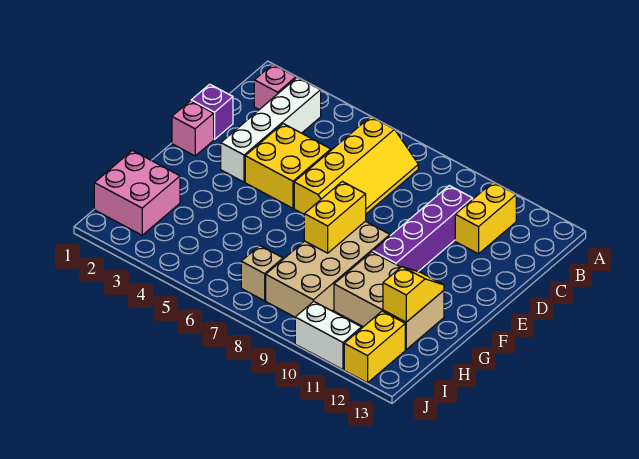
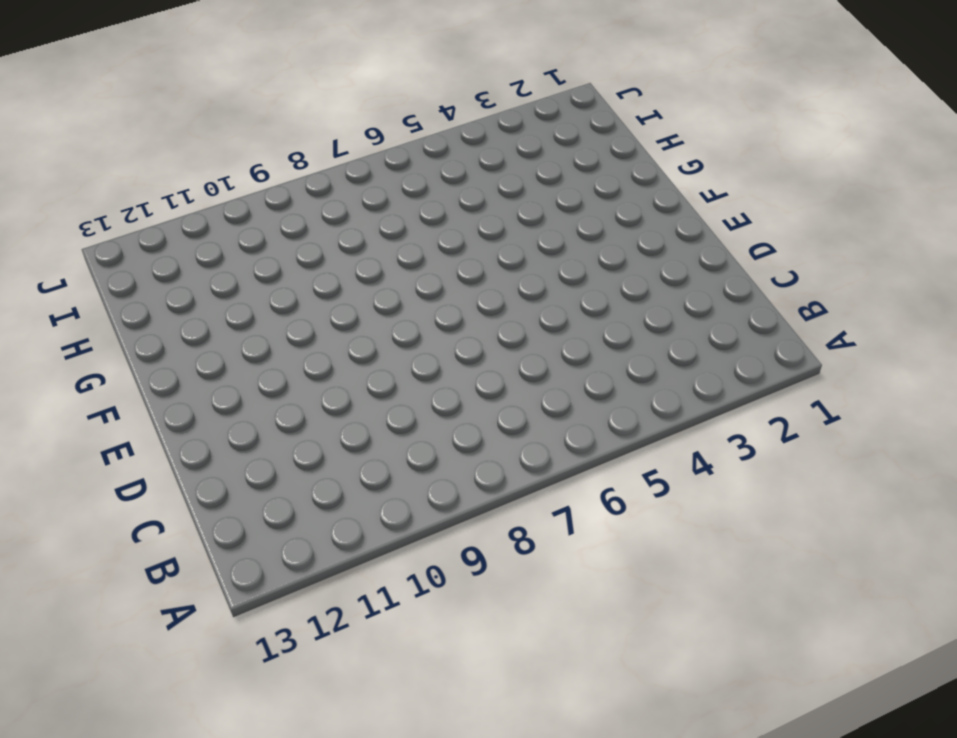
none -> pink 1x1 brick [254,64,296,110]
none -> white 1x4 brick [221,77,321,182]
none -> yellow 2x4 slope [294,117,418,214]

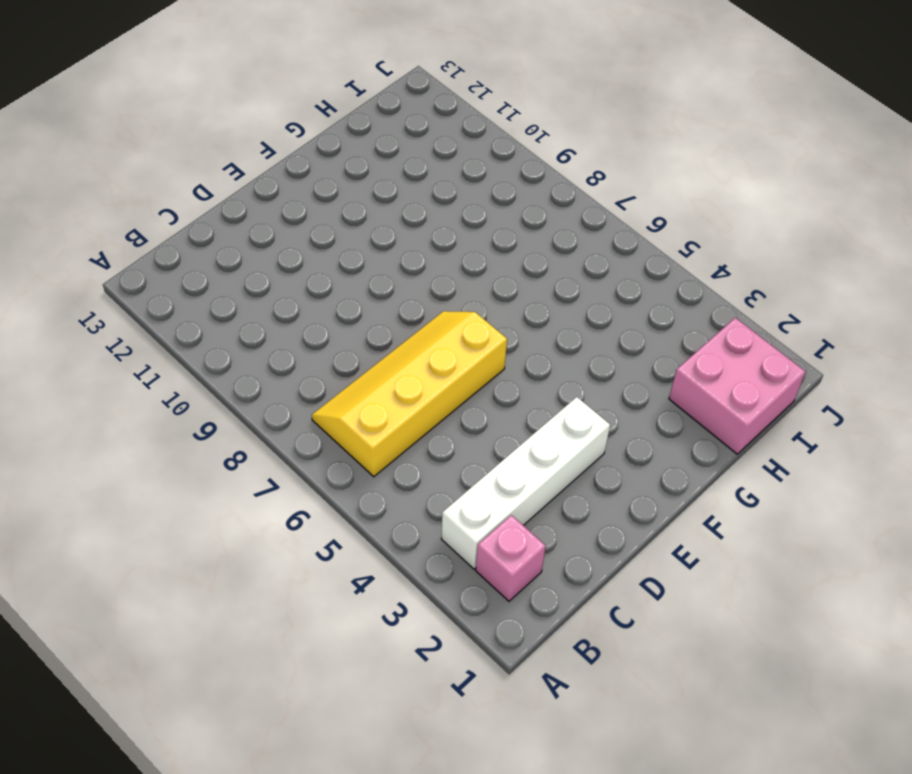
none -> yellow 1x2 brick [455,182,516,254]
none -> purple 1x4 brick [373,186,473,271]
none -> purple 1x1 brick [191,84,233,139]

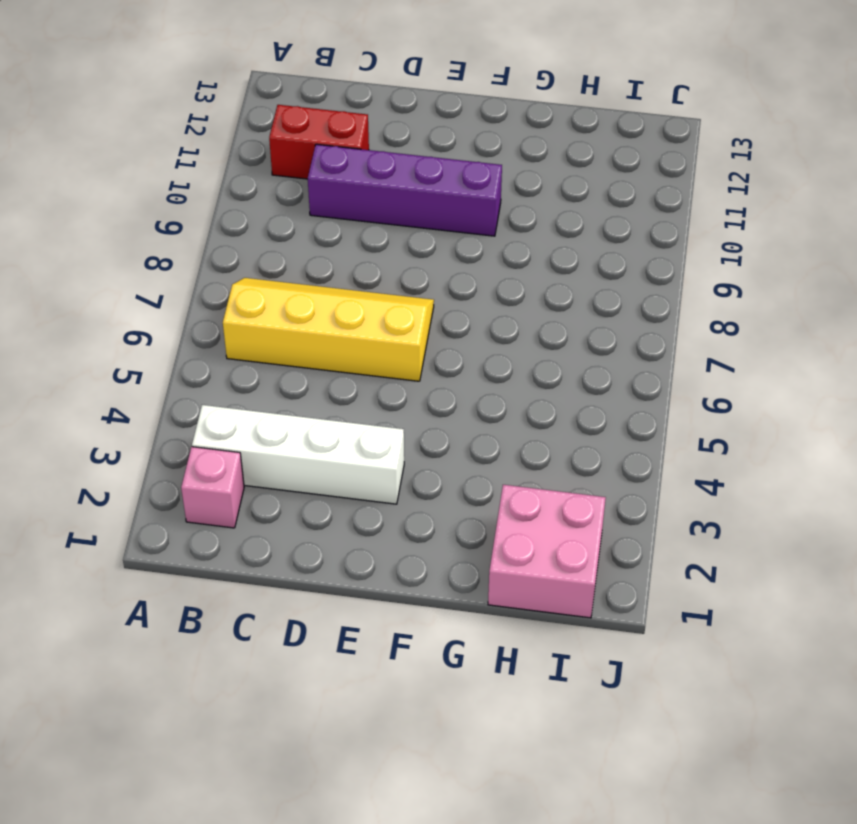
red 1x2 brick [269,105,369,179] -> yellow 1x2 brick [455,182,516,254]
none -> purple 1x1 brick [191,84,233,139]
none -> yellow 2x2 brick [245,124,331,208]
none -> pink 1x1 brick [172,101,214,156]

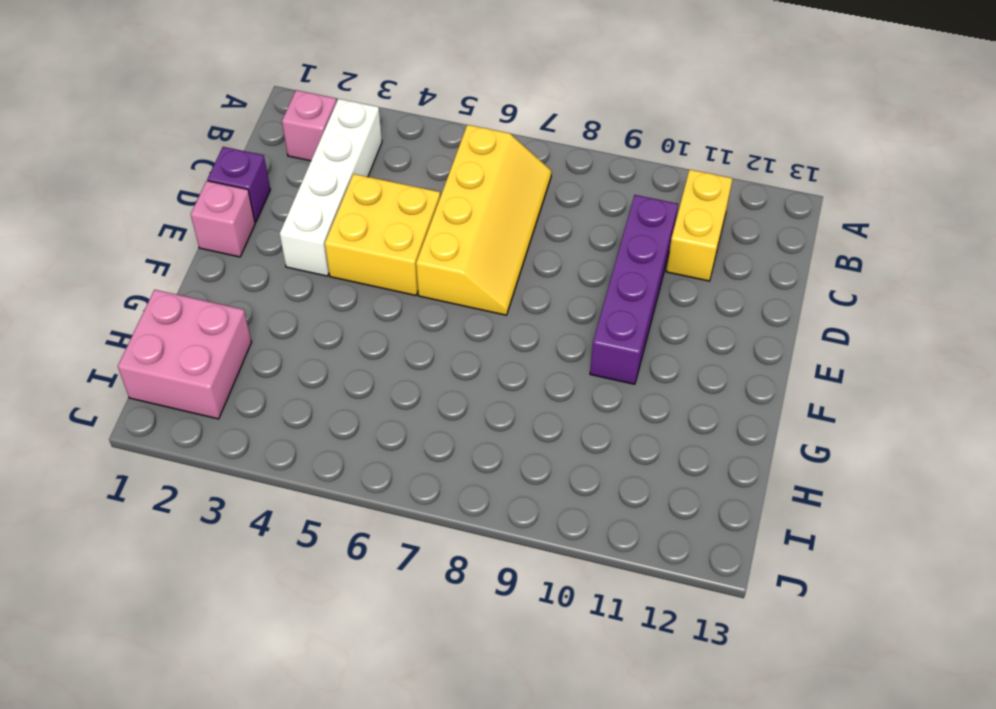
none -> tan 2x4 brick [266,221,390,317]
none -> tan 2x3 brick [334,252,444,350]
none -> tan 1x1 brick [241,246,283,301]

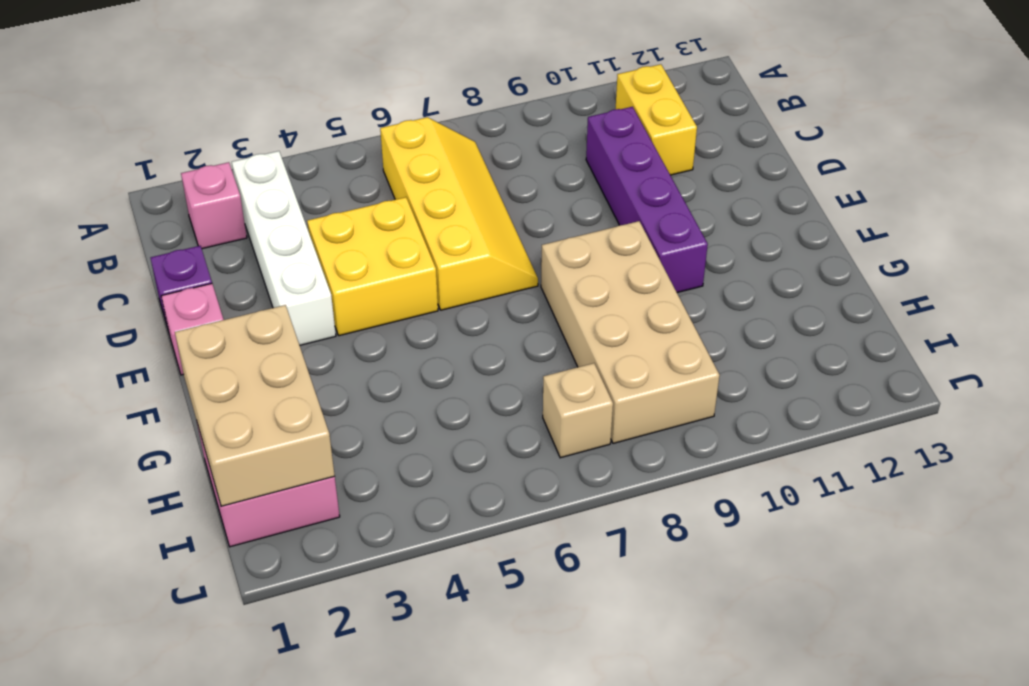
tan 2x3 brick [175,305,335,506] -> tan 2x3 brick turned to [334,252,444,350]
none -> yellow 1x2 brick [344,311,405,383]
none -> white 1x2 brick [295,301,361,370]
none -> yellow 1x2 brick [304,181,366,253]

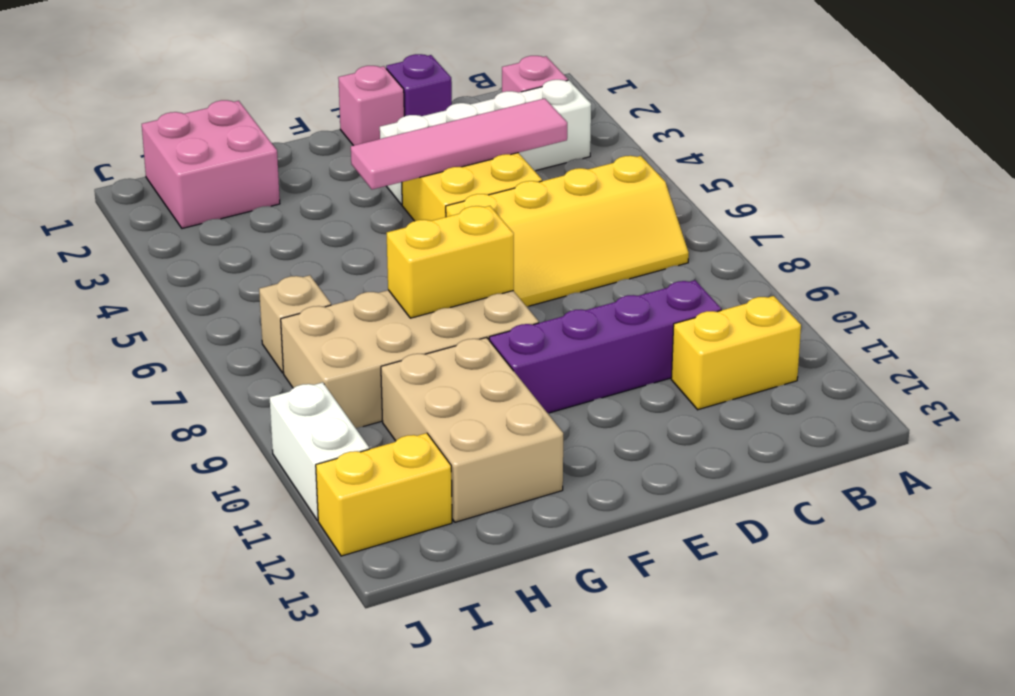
pink 1x4 tile [351,98,567,189] -> none
none -> yellow 1x2 slope [383,267,444,322]

